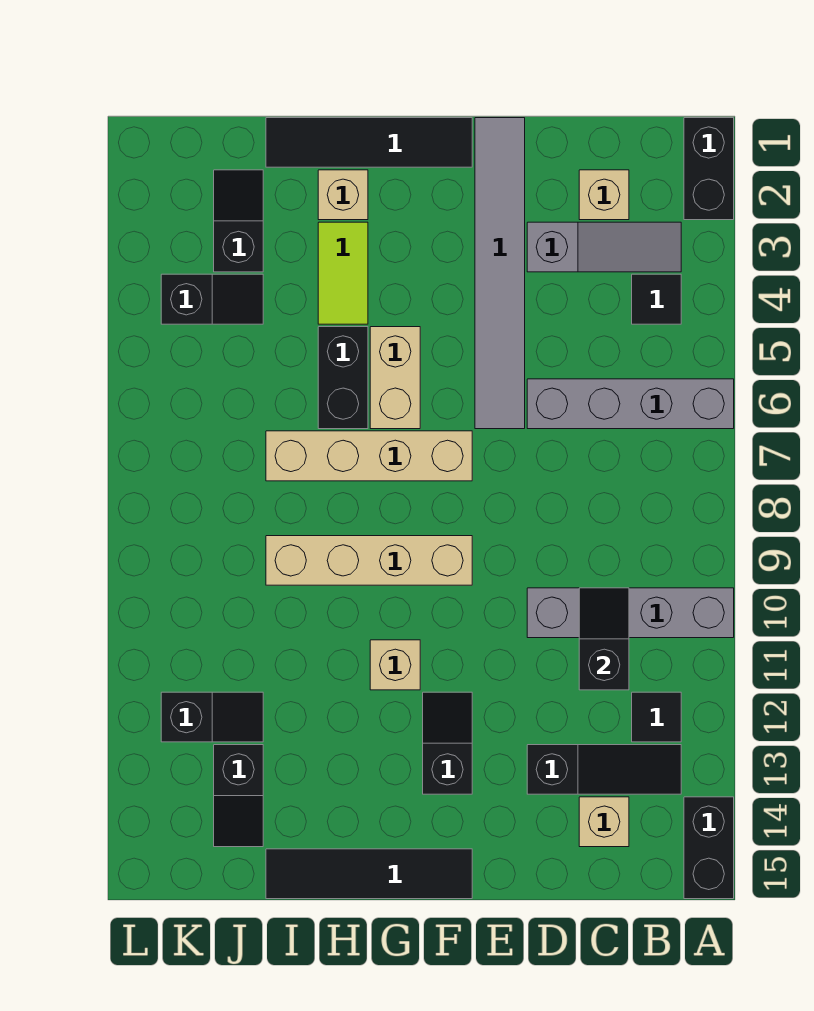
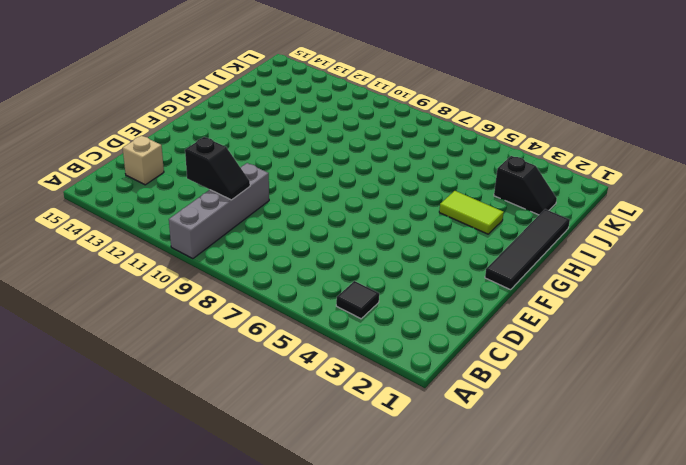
none -> black 1x2 brick [684,118,734,220]
none -> grey 1x4 brick [527,379,734,429]
none -> black 1x2 brick [684,797,734,899]

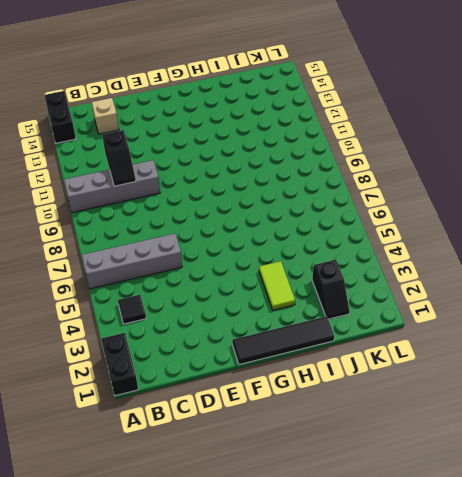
none -> grey 1x3 slope [527,222,681,272]
none -> black 1x1 tile [632,692,681,742]
none -> black 1x3 slope [527,745,681,794]

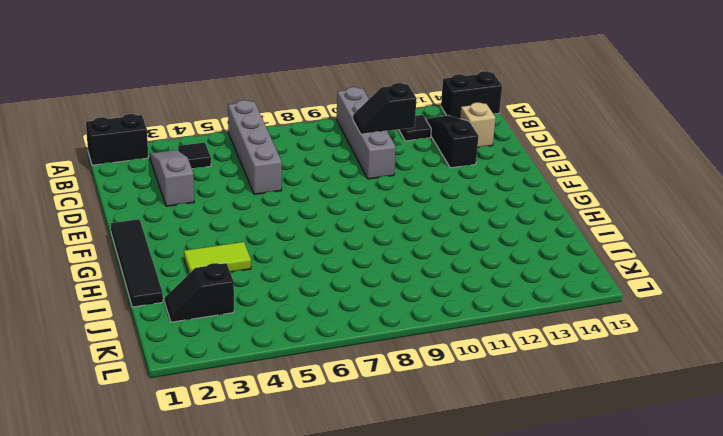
none -> tan 1x1 brick [579,170,629,220]
none -> grey 1x6 tile [475,118,525,429]
none -> tan 1x4 brick [266,431,472,481]

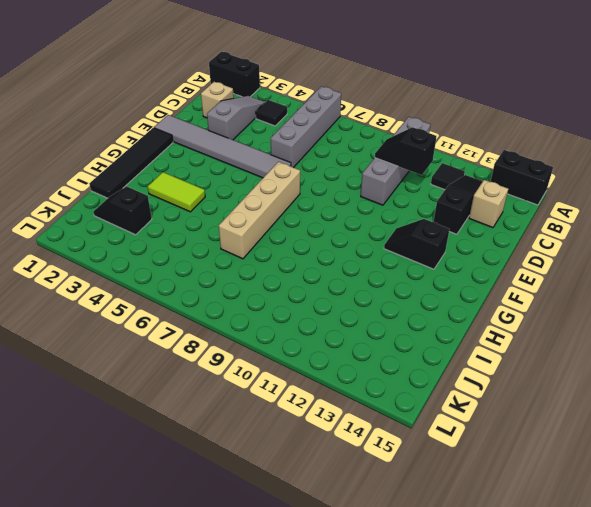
none -> tan 1x4 brick [266,536,472,585]
none -> black 1x4 tile [266,849,472,899]
none -> tan 1x2 brick [370,327,420,429]

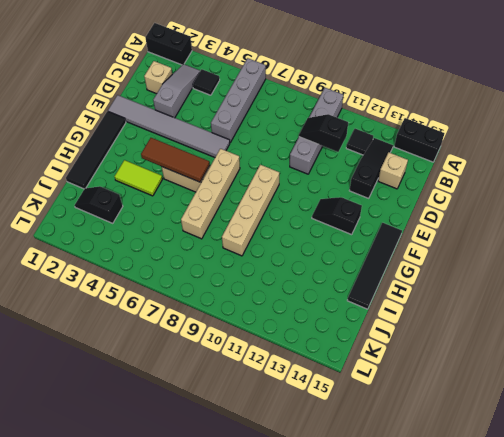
brown 1x3 tile [141,138,210,182] -> none
none -> tan 1x1 brick [370,640,420,690]
none -> tan 1x1 brick [318,170,368,220]
none -> black 1x2 brick [318,327,368,429]

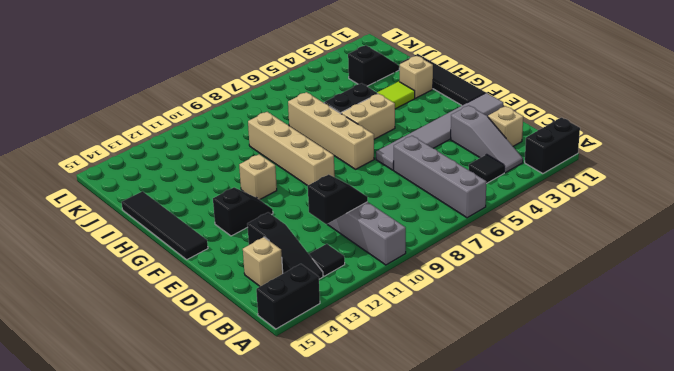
none -> black 1x2 slope [161,274,263,324]
none -> black 1x2 slope [161,692,263,742]
none -> black 1x2 slope [214,745,263,847]

